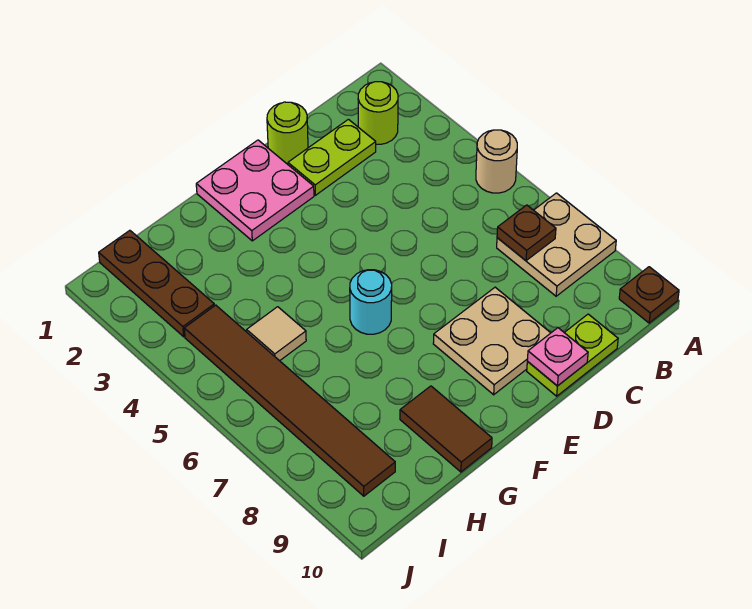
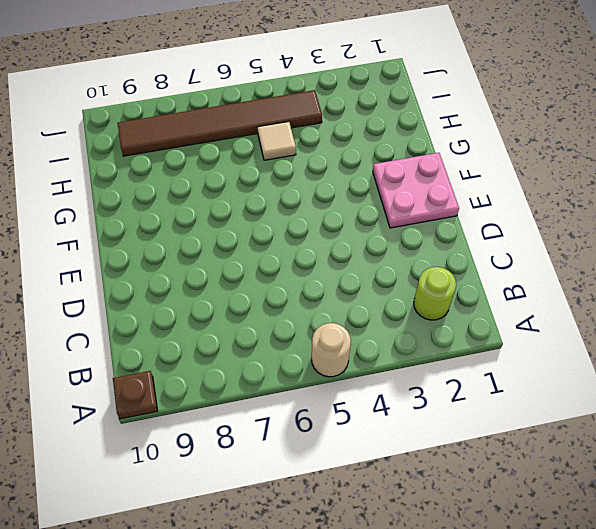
none -> tan 2x2 plate [497,193,616,296]
none -> lime 1x2 plate [288,119,376,195]
none -> lime 1x2 plate [527,314,618,396]

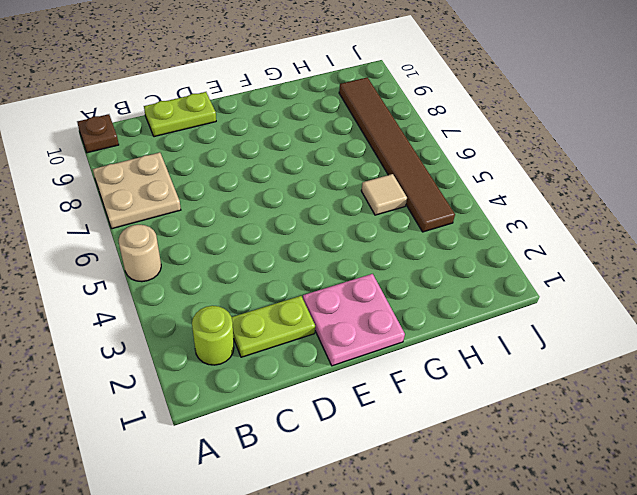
none -> lime 1x1 round brick [267,102,308,164]
none -> tan 2x2 plate [433,287,550,395]
none -> cyan 1x1 round brick [350,270,392,334]

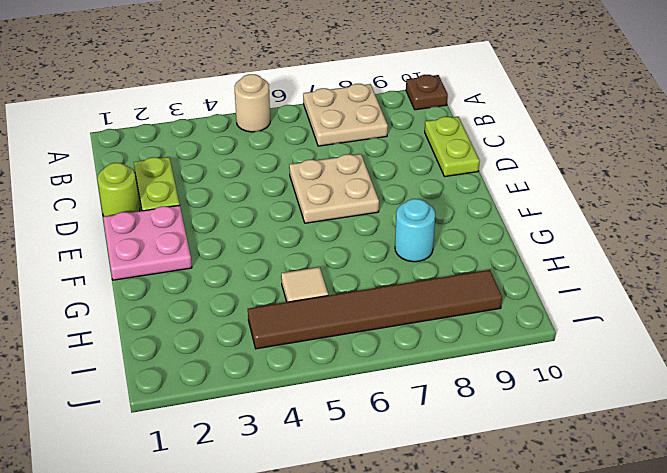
tan 2x2 plate [289,154,379,223] -> tan 2x2 plate moved to [433,287,550,395]
cyan 1x1 round brick [395,199,435,262] -> cyan 1x1 round brick moved to [350,270,392,334]
none -> lime 1x1 round brick [358,82,398,144]
none -> brown 1x2 tile [400,386,492,472]
none -> brown 1x3 plate [99,230,214,337]

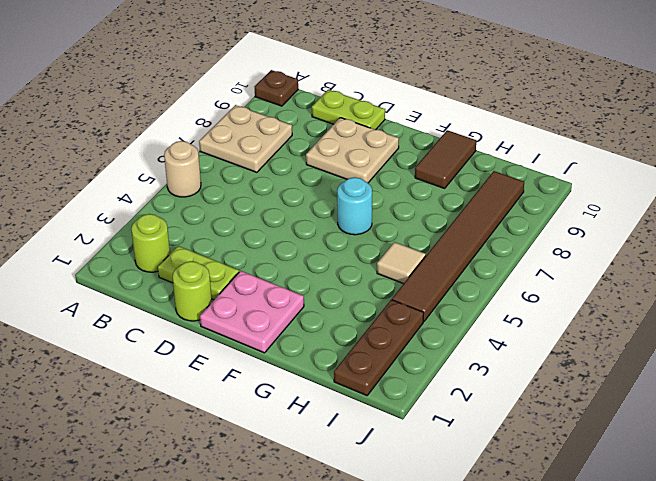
none -> brown 1x1 plate [497,205,556,261]
none -> pink 1x1 plate [527,328,588,386]

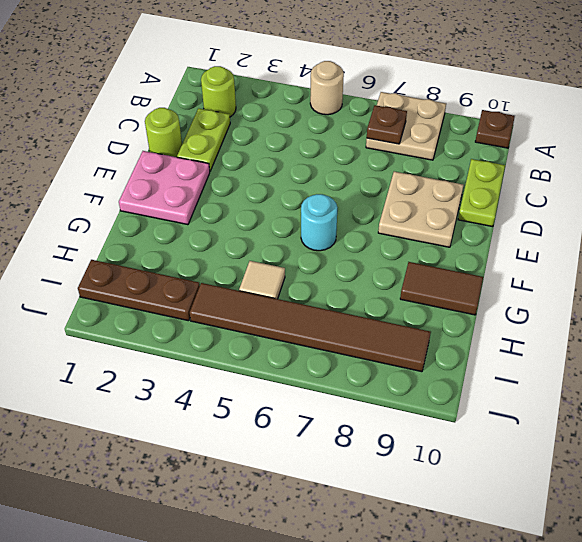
none -> pink 1x1 plate [527,328,588,386]

